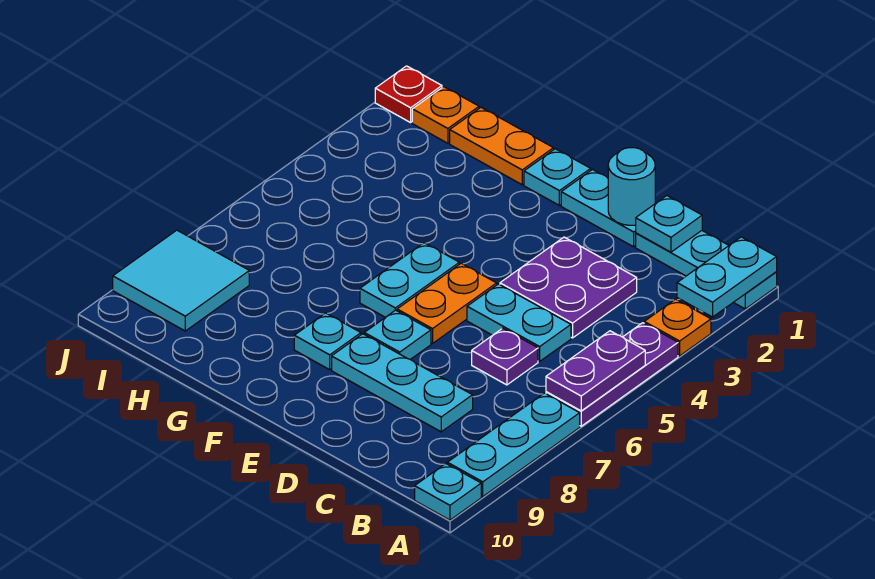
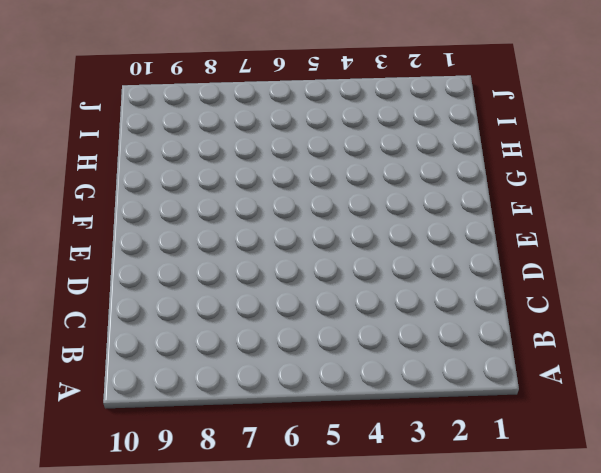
none -> cyan 1x3 plate [636,231,777,309]
none -> orange 1x1 plate [644,299,711,356]
none -> purple 1x3 plate [546,323,678,426]

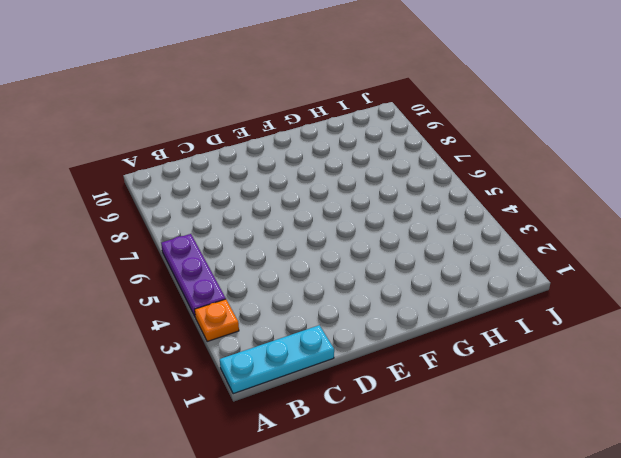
none -> cyan 1x3 plate [447,393,580,497]
none -> cyan 1x1 plate [415,464,481,520]
none -> purple 2x2 plate [500,237,637,338]

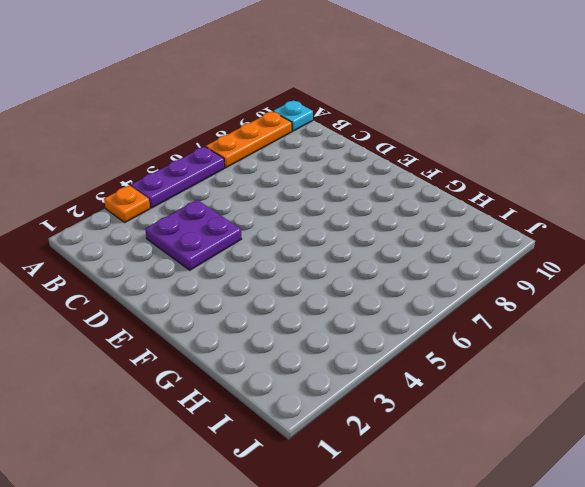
orange 1x3 plate [206,111,292,168] -> cyan 1x3 plate [447,393,580,497]
none -> cyan 1x3 plate [636,231,777,309]
none -> cyan 1x2 plate [467,284,571,361]
none -> purple 1x1 plate [472,328,538,385]

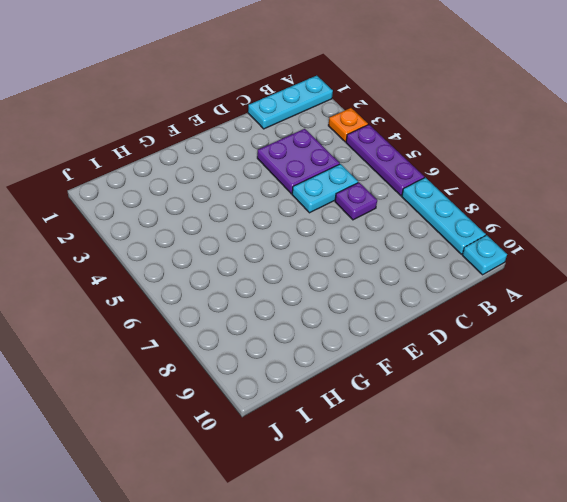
none -> cyan 1x3 plate [332,334,473,432]
none -> cyan 1x2 plate [561,170,636,247]
none -> orange 1x2 plate [397,263,497,343]

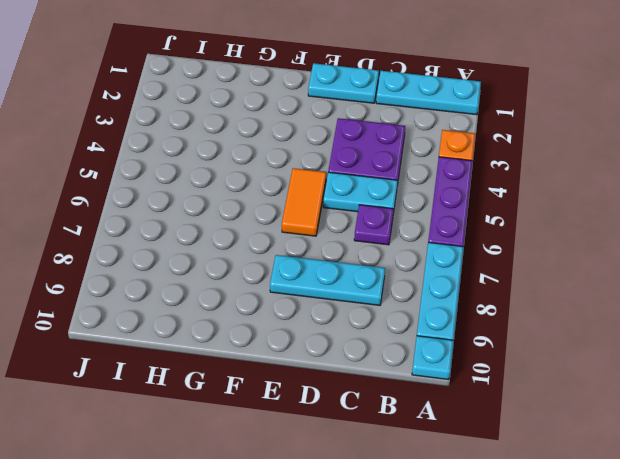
orange 1x2 tile [282,168,326,236] -> orange 1x2 plate [397,263,497,343]
none -> cyan 1x1 plate [364,310,431,359]
none -> cyan 1x1 plate [524,149,591,205]
none -> cyan 1x2 plate [360,243,459,317]

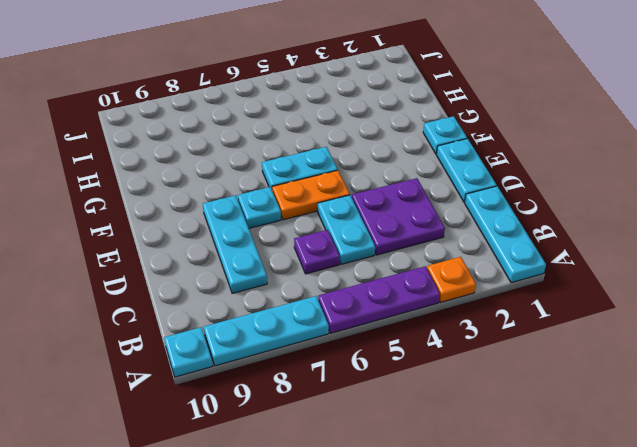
none -> cyan 1x1 plate [294,313,361,370]
none -> orange 1x2 plate [450,108,554,185]
none -> orange 1x1 plate [412,87,479,143]

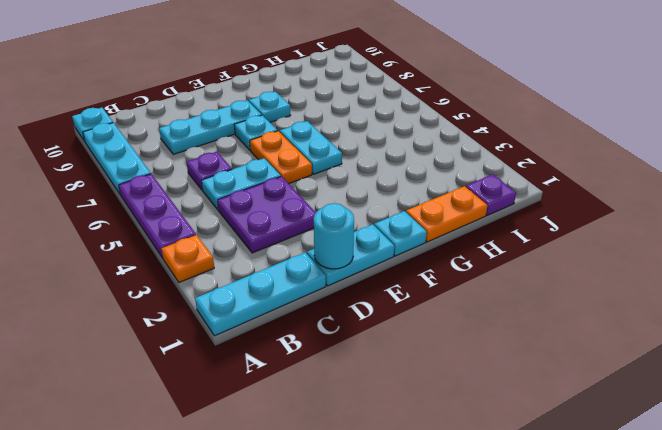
purple 1x1 plate [466,175,516,216] -> orange 1x1 plate [412,87,479,143]
none -> cyan 2x2 tile [113,230,249,331]
none -> red 1x1 plate [375,66,442,123]
none -> cyan 1x2 plate [677,237,777,317]

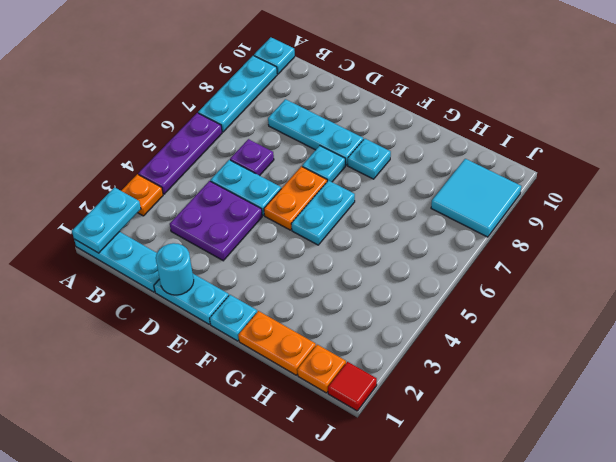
red 1x1 tile [328,362,377,411] -> red 1x1 plate [375,66,442,123]
none -> purple 1x2 plate [546,331,645,411]
none -> cyan 1x1 plate [636,196,702,252]

